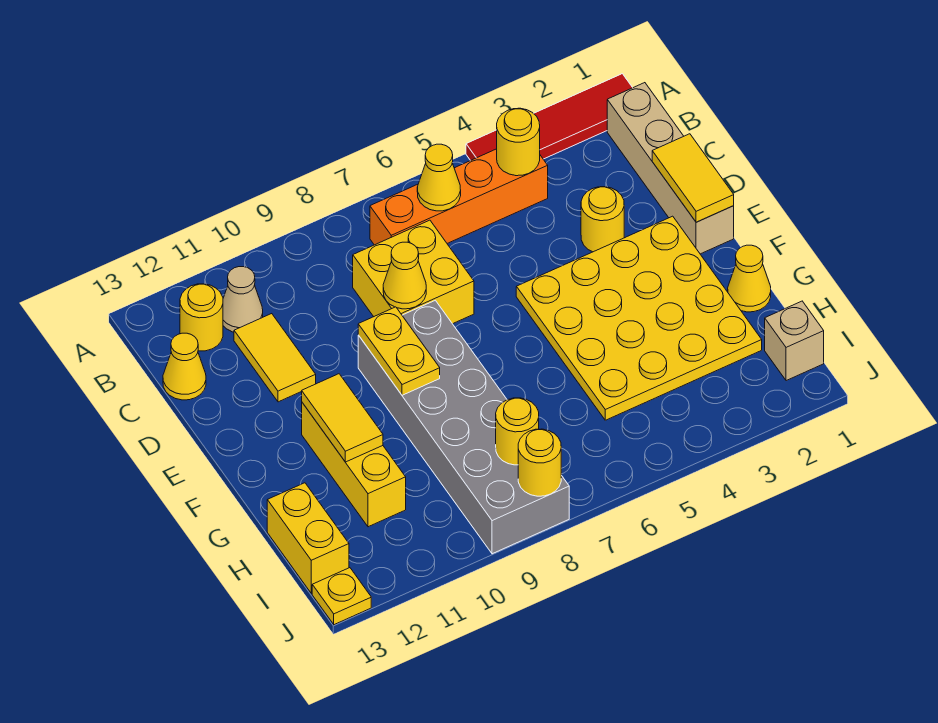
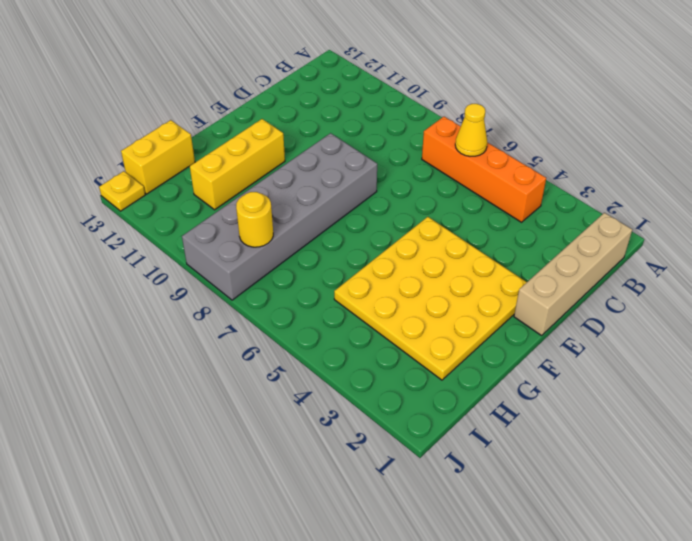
none -> red 1x4 tile [466,74,633,160]
none -> tan 1x1 cone [223,267,263,332]
none -> yellow 1x1 round brick [180,284,223,351]

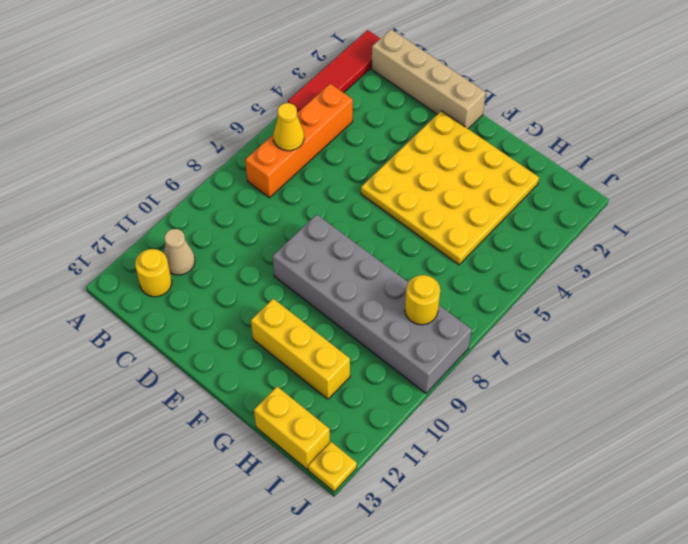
none -> yellow 2x2 brick [353,220,474,324]
none -> yellow 1x2 tile [234,314,316,402]
none -> yellow 1x1 cone [163,333,206,400]

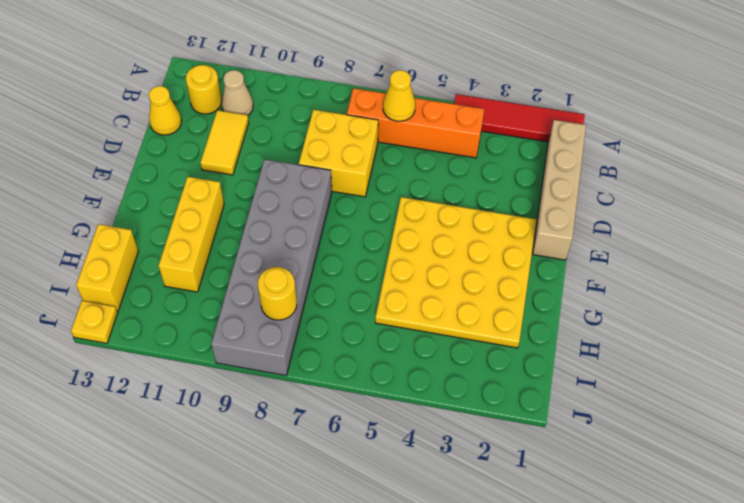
none -> yellow 1x1 round brick [581,187,624,252]
none -> yellow 1x1 cone [728,245,771,312]
none -> tan 1x1 brick [765,301,824,381]

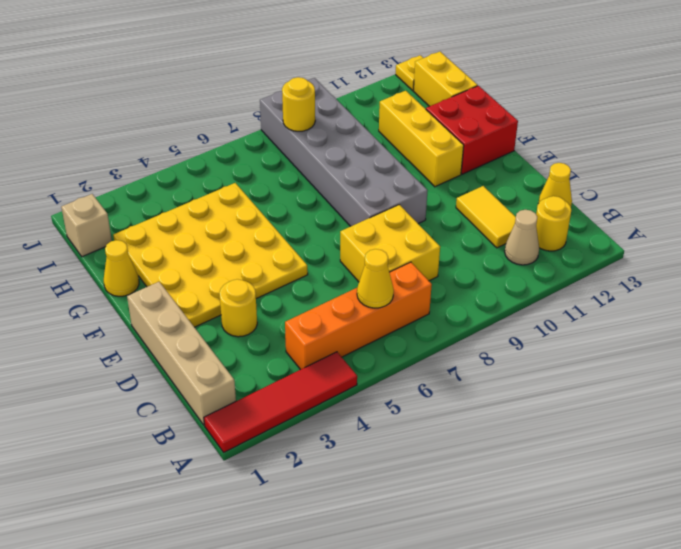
red 2x2 brick [426,86,518,174] -> none
none -> yellow 1x1 round brick [497,108,540,176]
none -> yellow 1x2 tile [652,134,734,222]
none -> yellow 1x1 cone [383,242,426,309]

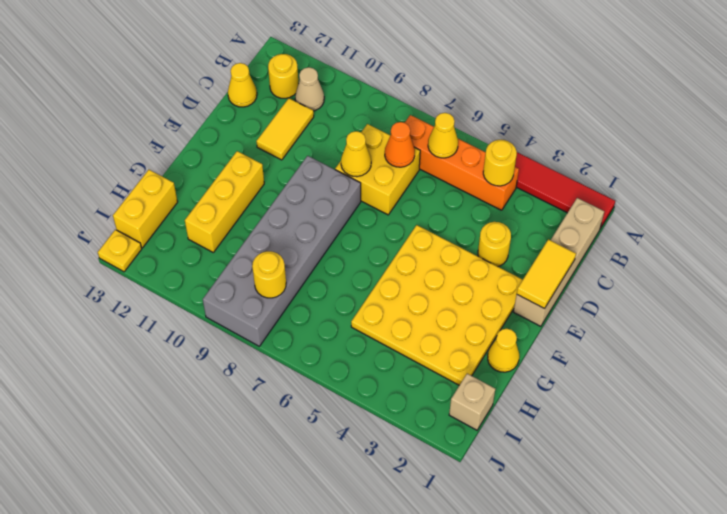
orange 1x1 cone [385,122,415,167] -> none
none -> yellow 1x2 plate [358,307,440,395]
none -> yellow 1x2 tile [302,374,383,462]
none -> yellow 1x1 round brick [518,429,561,496]

